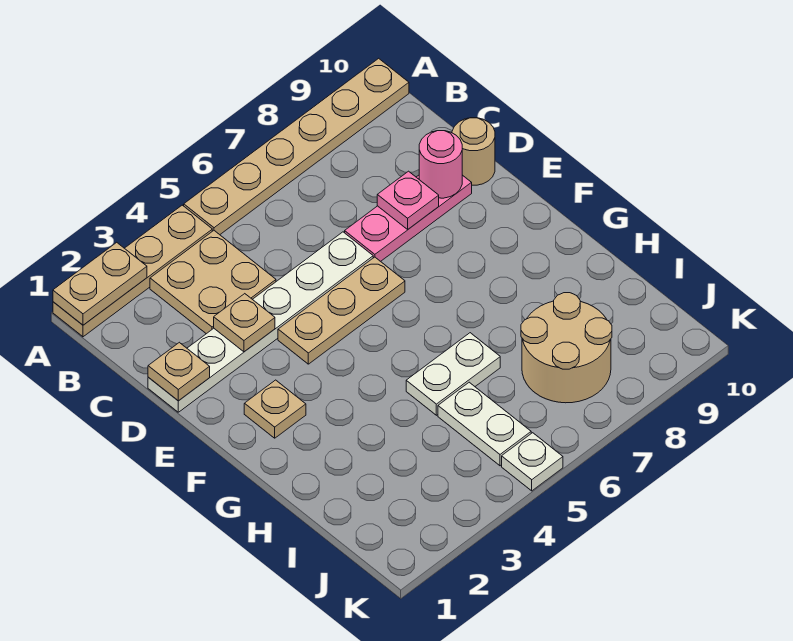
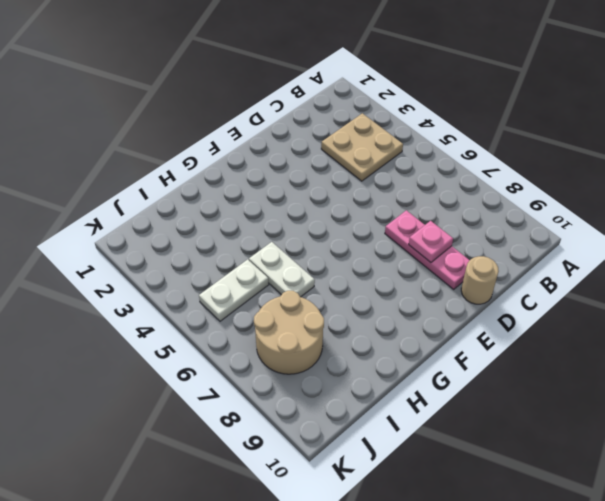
none -> tan 1x4 plate [53,205,212,337]
none -> tan 1x6 plate [184,58,409,235]
none -> white 1x6 plate [148,232,373,412]

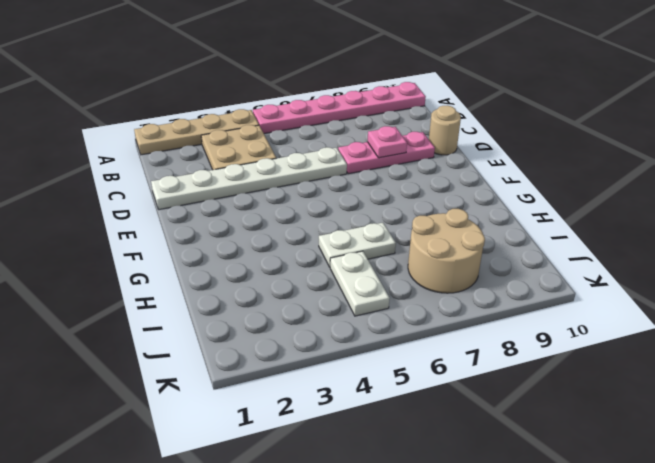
pink 1x6 plate [253,82,426,133] -> tan 1x6 plate [184,58,409,235]
none -> tan 1x3 plate [278,257,405,364]
none -> tan 1x1 plate [244,380,306,438]
none -> white 1x1 plate [502,433,563,491]

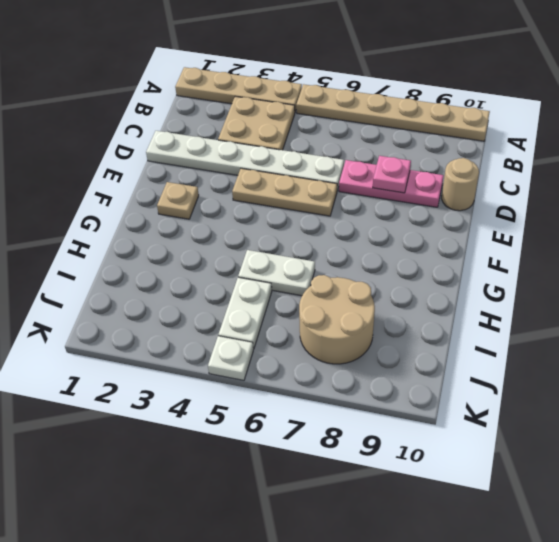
none -> tan 1x2 plate [53,242,147,325]
none -> tan 1x1 plate [148,342,210,401]
none -> tan 1x1 plate [214,294,275,352]

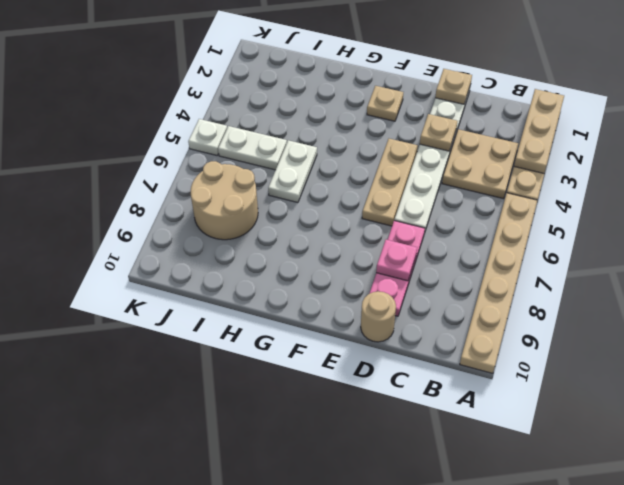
tan 1x3 plate [514,89,564,173] -> tan 1x2 plate [53,242,147,325]
none -> pink 1x1 round brick [419,131,462,198]

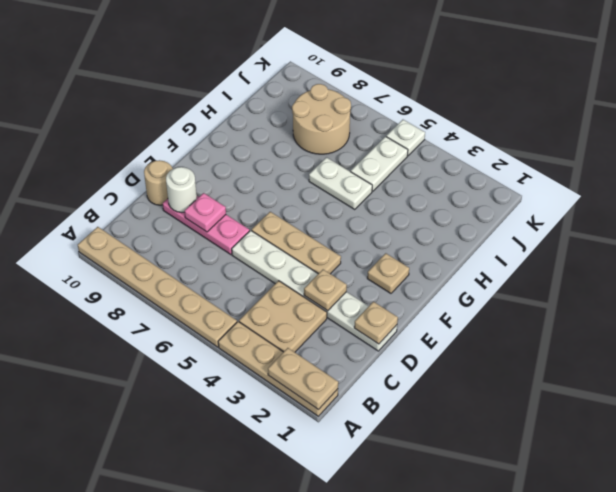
white 1x1 round brick [166,167,197,212] -> pink 1x1 round brick [419,131,462,198]

